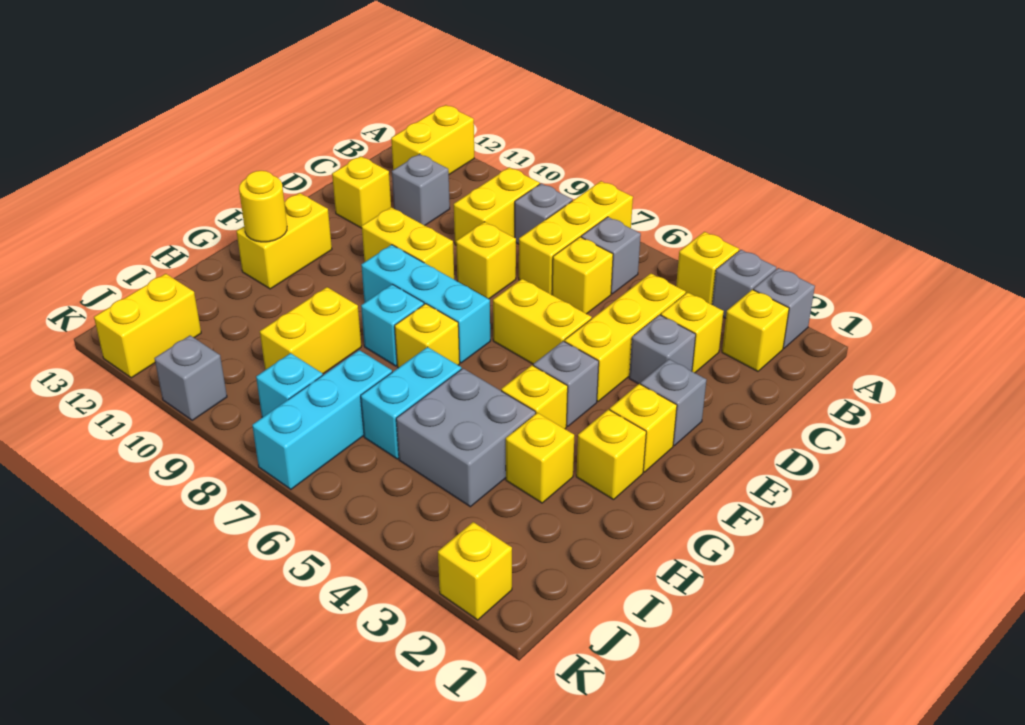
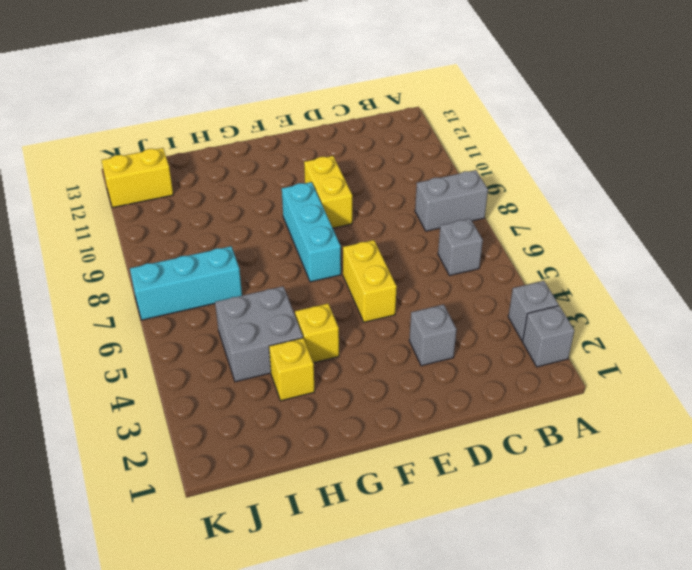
grey 1x2 brick [415,170,488,231] -> grey 1x1 brick [515,183,572,244]
none -> yellow 1x1 brick [676,232,739,305]
none -> yellow 1x3 brick [519,181,633,295]
none -> yellow 1x2 brick [391,105,474,174]
none -> yellow 1x1 brick [722,290,789,371]

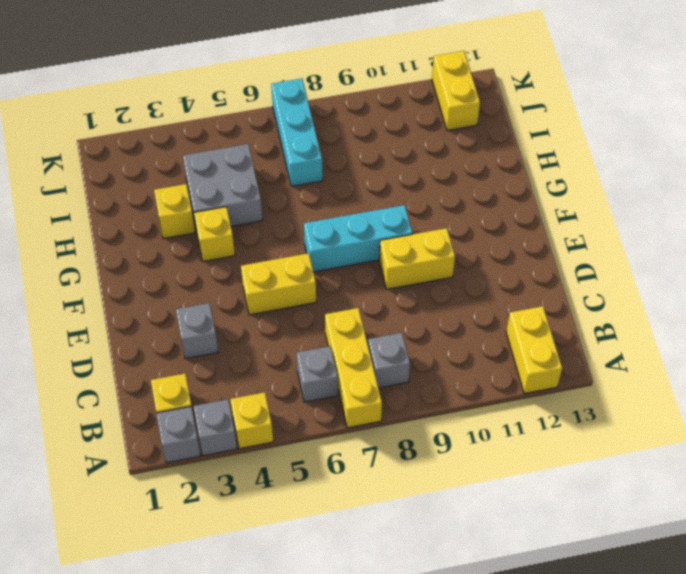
none -> yellow 1x2 brick [454,167,540,245]
none -> yellow 1x1 brick [661,292,724,373]
none -> yellow 1x3 brick [565,273,686,402]
none -> yellow 1x1 brick [552,237,613,314]

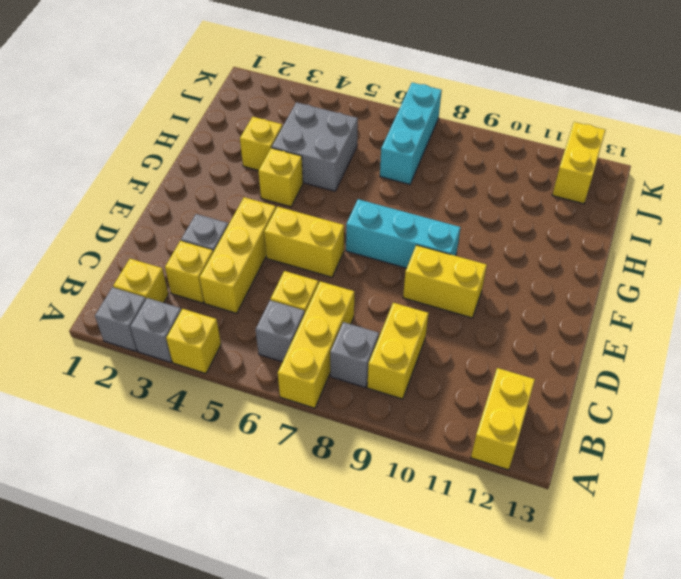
none -> grey 1x1 brick [392,154,450,225]
none -> yellow 1x1 brick [456,222,516,299]
none -> yellow 1x1 brick [332,156,391,228]
none -> grey 1x1 brick [641,359,706,446]

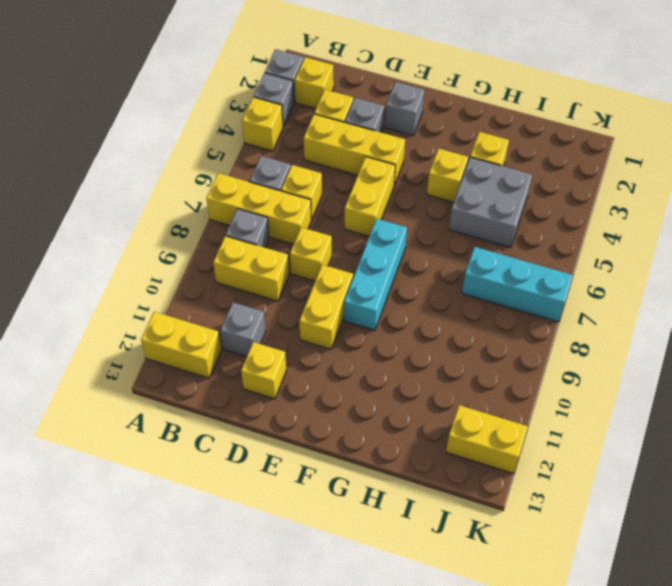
none -> yellow 1x1 brick [610,384,677,472]
none -> grey 1x1 brick [533,341,599,427]
none -> yellow 1x2 brick [236,193,332,289]
none -> yellow 1x1 brick [576,409,646,500]

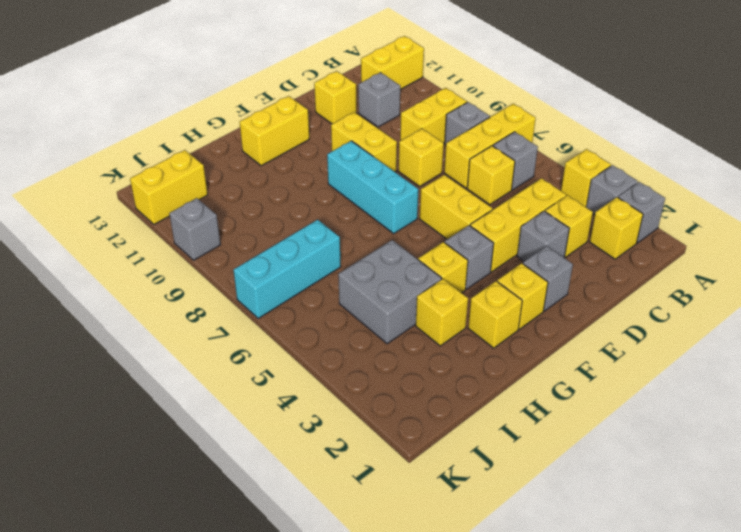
none -> yellow 1x1 brick [395,304,460,368]
none -> cyan 1x1 brick [361,284,424,366]
none -> cyan 1x2 brick [361,347,461,459]
none -> yellow 1x2 brick [260,287,361,374]

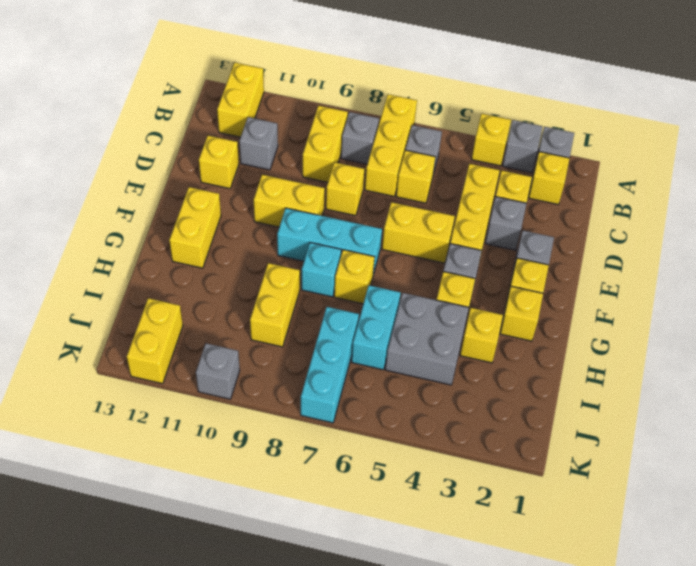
none -> cyan 1x1 brick [256,353,323,418]
none -> yellow 1x1 brick [438,522,512,620]
none -> yellow 1x1 round brick [239,171,287,242]

